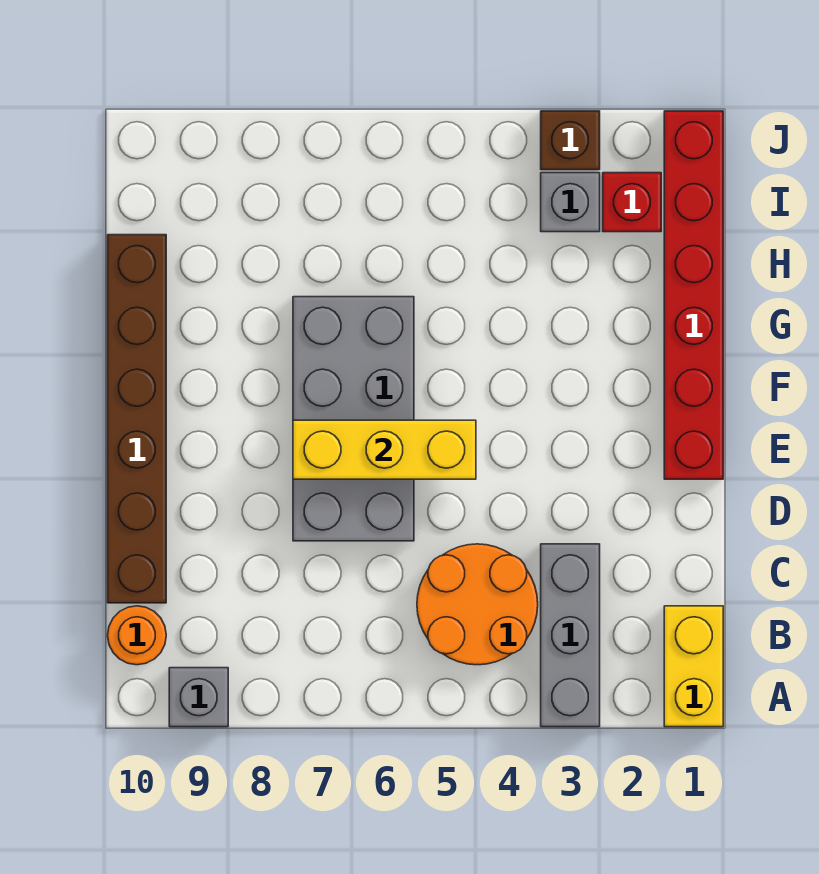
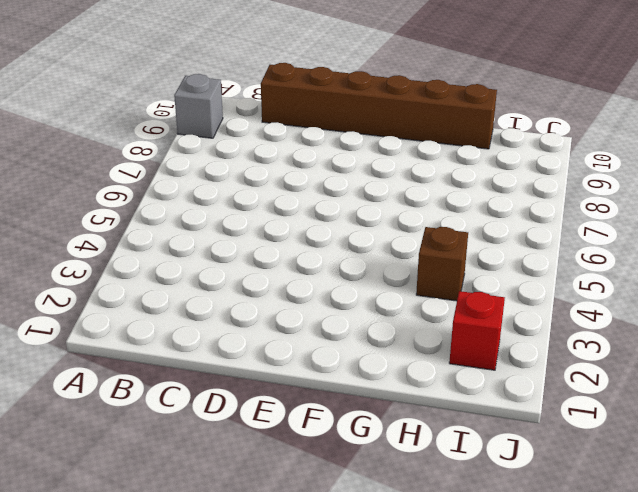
brown 1x1 brick [416,227,468,301] -> brown 1x1 brick moved to [541,111,600,170]
none -> yellow 1x2 brick [664,606,723,727]
none -> grey 1x3 brick [541,544,600,727]
none -> orange 2x2 round brick [417,544,538,665]

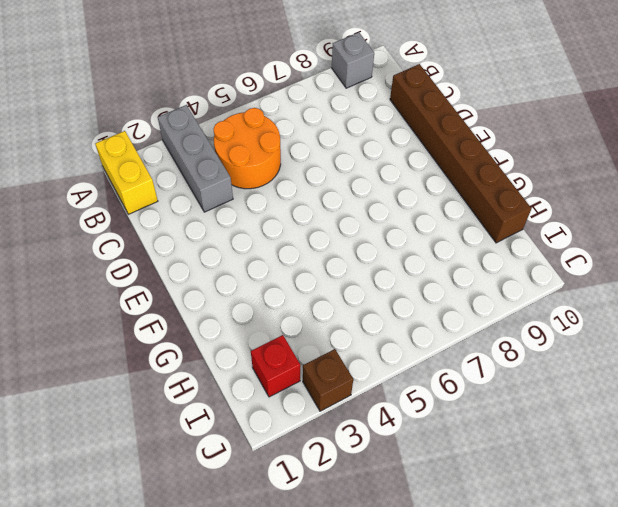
none -> orange 1x1 round brick [108,606,166,665]
none -> grey 2x4 brick [293,297,414,541]
none -> red 1x6 brick [664,111,723,479]

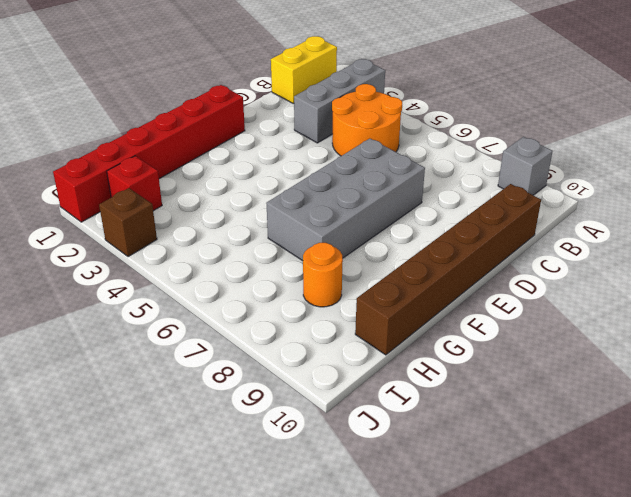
orange 1x1 round brick [303,243,343,307] -> orange 1x1 round brick moved to [108,606,166,665]
none -> grey 1x1 brick [541,173,600,232]
none -> yellow 1x3 brick [293,420,476,479]

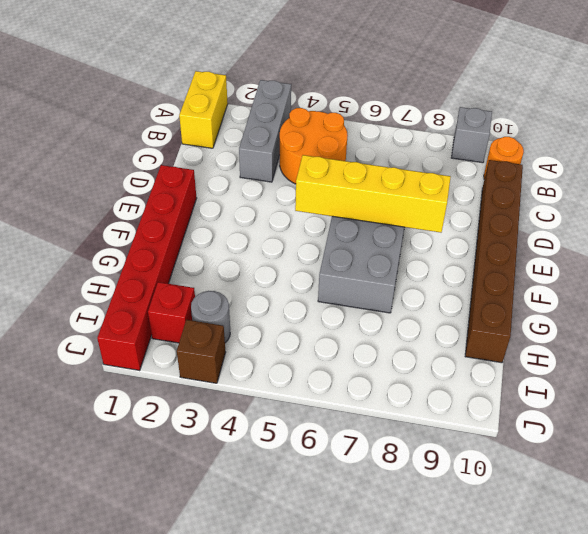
yellow 1x4 brick [295,155,451,232] -> yellow 1x3 brick [293,420,476,479]
grey 1x1 round brick [191,291,230,343] -> grey 1x1 brick [541,173,600,232]

